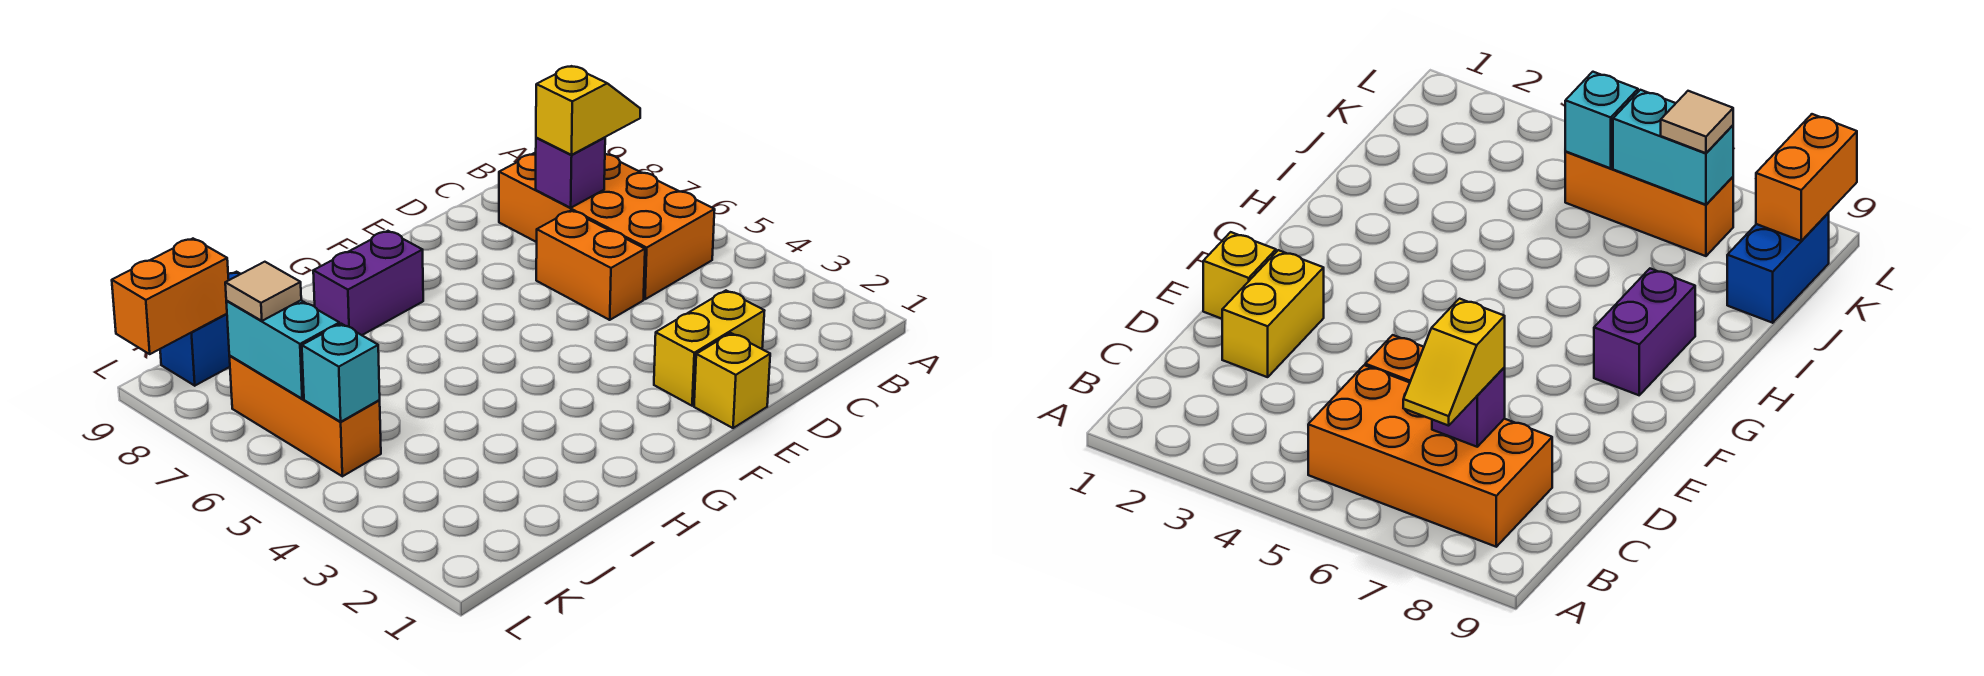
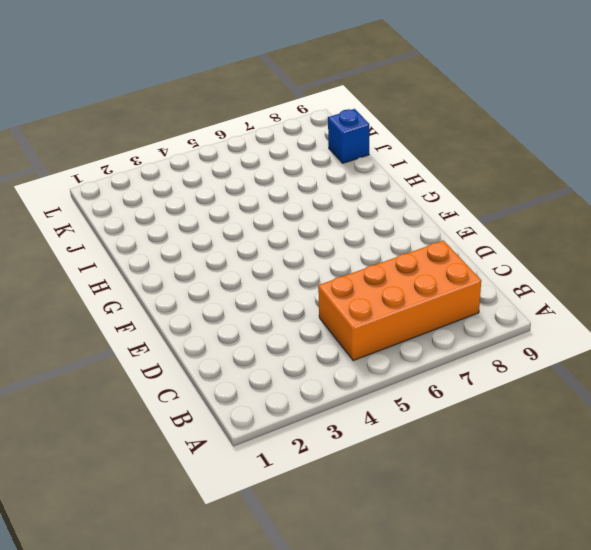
blue 1x1 brick [328,109,369,163] -> blue 1x2 brick [160,272,240,386]
none -> yellow 1x2 brick [654,291,765,406]
none -> orange 1x2 brick [536,211,645,320]
none -> yellow 1x1 brick [694,333,770,428]

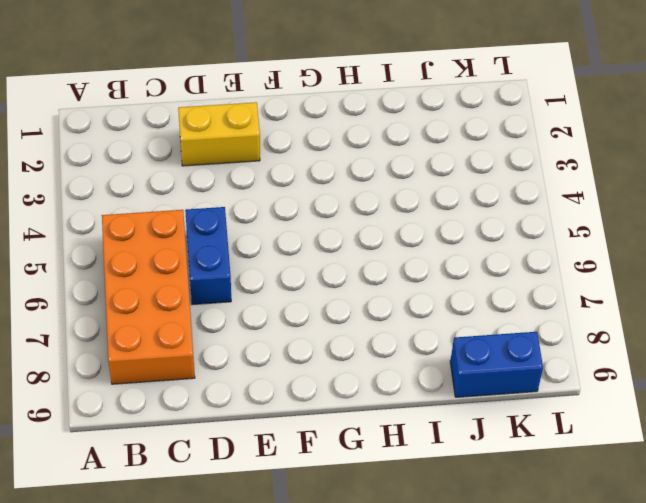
blue 1x2 brick [185,207,231,305] -> orange 1x2 brick [536,211,645,320]
none -> yellow 1x1 brick [694,333,770,428]
none -> purple 1x2 brick [313,231,423,335]
none -> orange 1x3 brick [229,356,381,476]

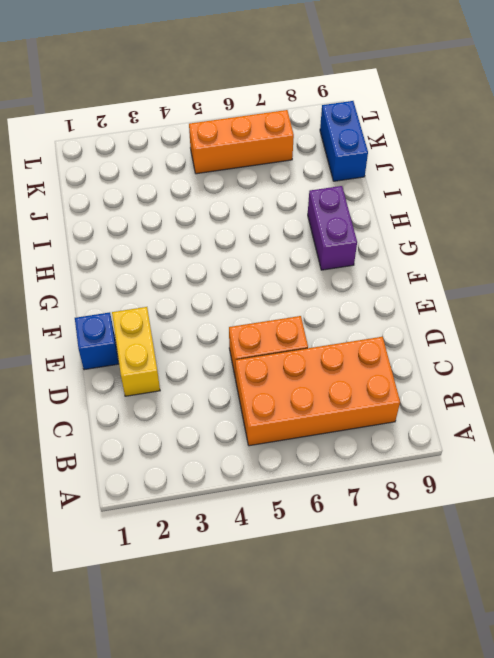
blue 1x1 brick [75,312,119,370] -> yellow 1x1 brick [694,333,770,428]
none -> purple 1x1 brick [536,137,605,208]
none -> cyan 1x1 brick [302,324,380,422]
none -> cyan 1x2 brick [226,300,339,399]

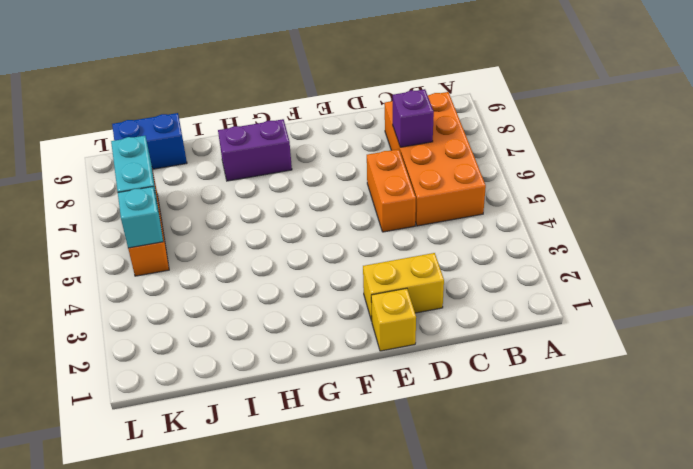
none -> orange 1x2 brick [112,239,229,354]
none -> yellow 1x2 slope [536,66,640,155]
none -> tan 1x1 tile [225,262,301,321]

